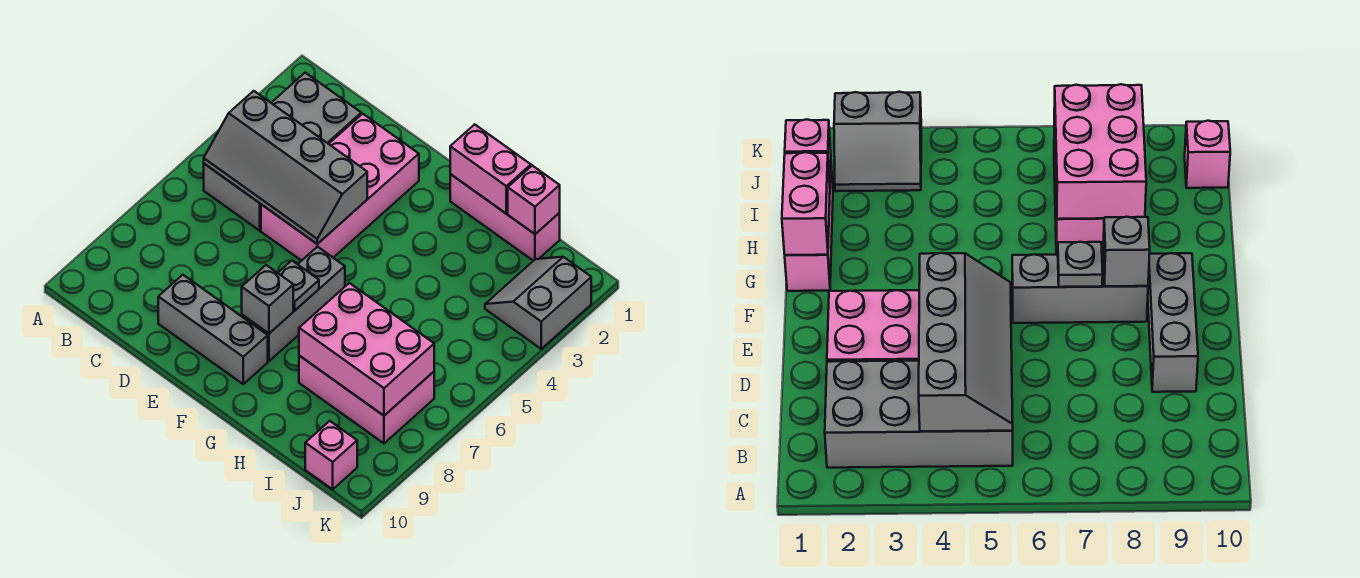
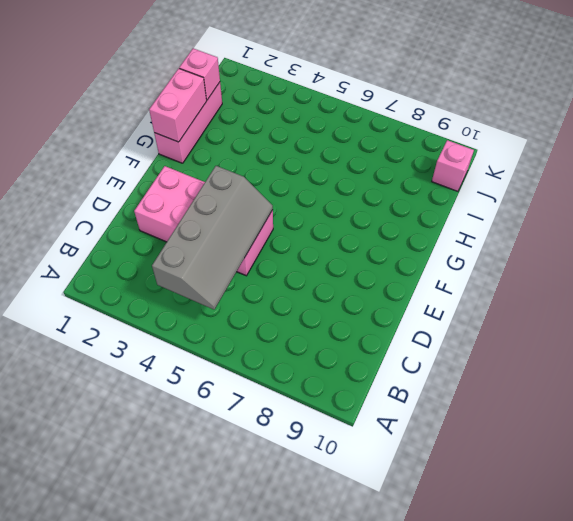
none -> grey 2x4 brick [204,73,361,231]
none -> grey 1x3 brick [158,275,268,384]
none -> grey 1x3 brick [242,247,345,361]

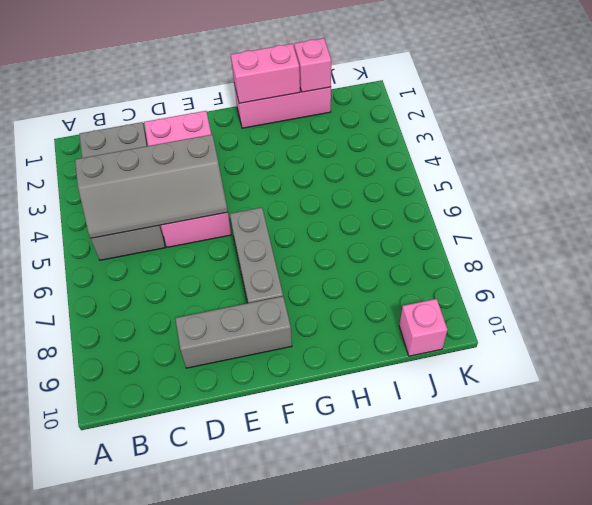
none -> pink 2x3 brick [299,356,434,443]
none -> grey 2x2 slope [485,257,591,349]
none -> grey 1x1 plate [278,261,319,310]

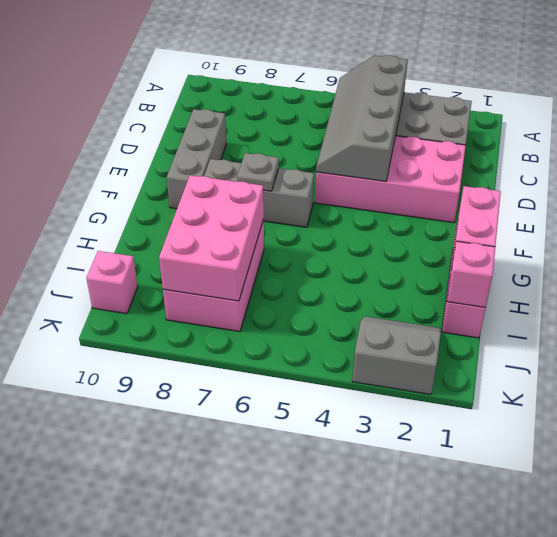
none -> grey 1x1 brick [242,265,293,333]

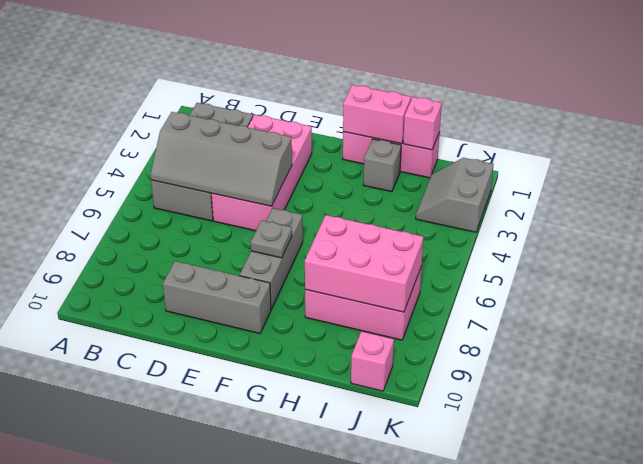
grey 1x1 brick [363,139,401,192] -> grey 1x1 brick moved to [242,265,293,333]

